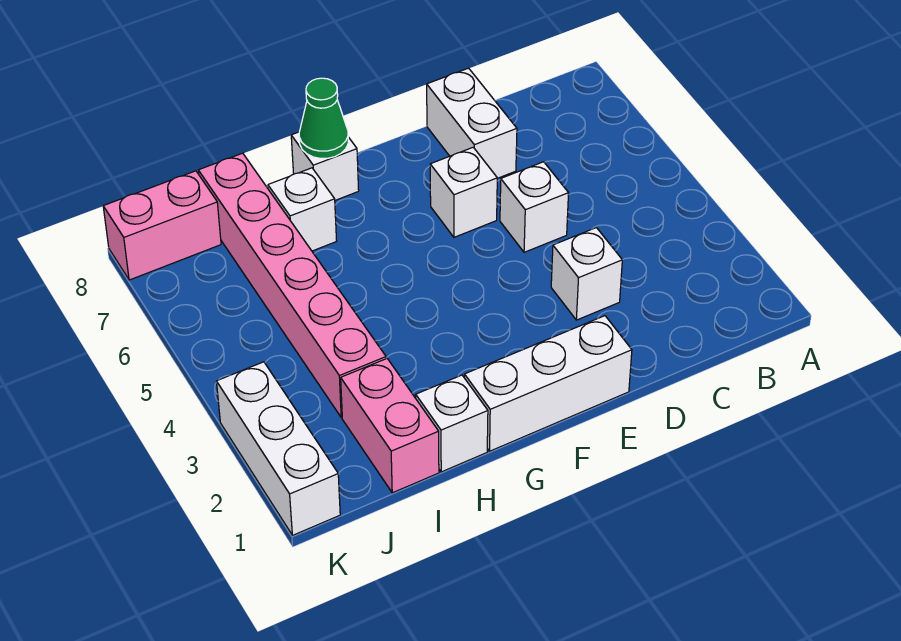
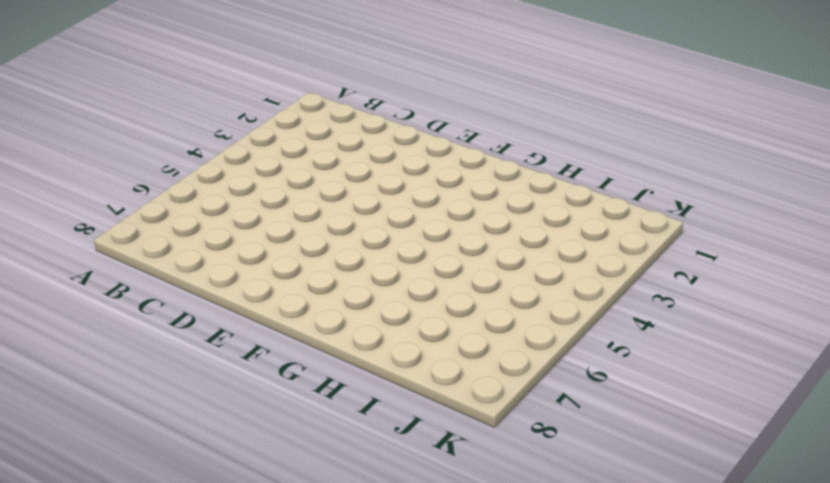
none -> white 1x1 brick [551,228,622,320]
none -> white 1x1 brick [500,162,569,252]
none -> white 1x2 brick [427,68,517,178]

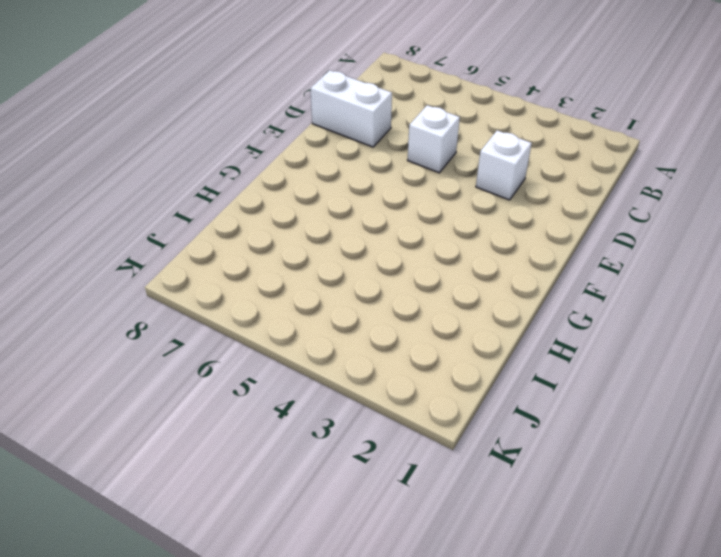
none -> white 1x3 brick [464,316,632,451]
none -> white 1x1 brick [430,147,497,237]
none -> white 1x1 brick [291,132,359,200]

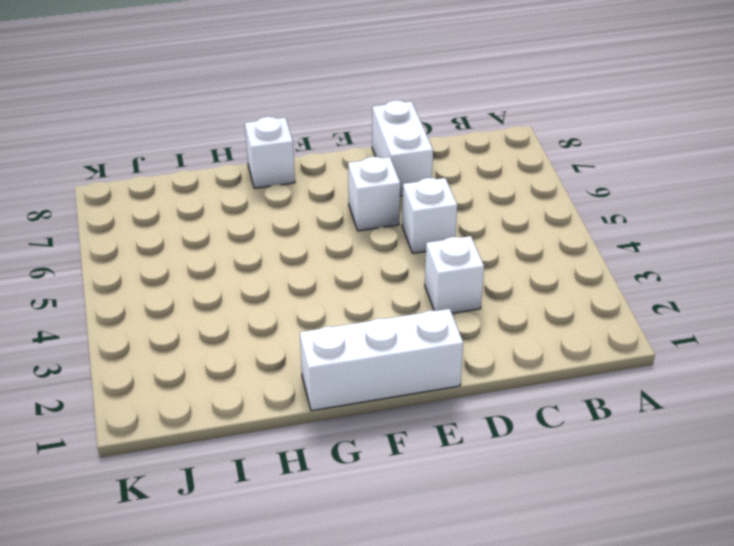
none -> white 1x1 brick [416,375,488,472]
none -> white 1x1 brick [268,168,337,251]
none -> pink 1x2 brick [341,359,439,493]

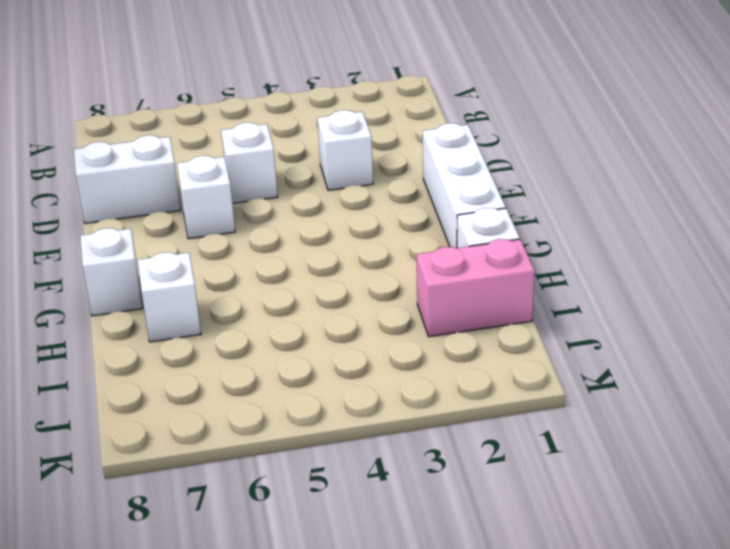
none -> pink 1x6 brick [198,153,386,418]
none -> pink 1x2 brick [103,171,221,280]
none -> white 1x3 brick [217,362,340,535]

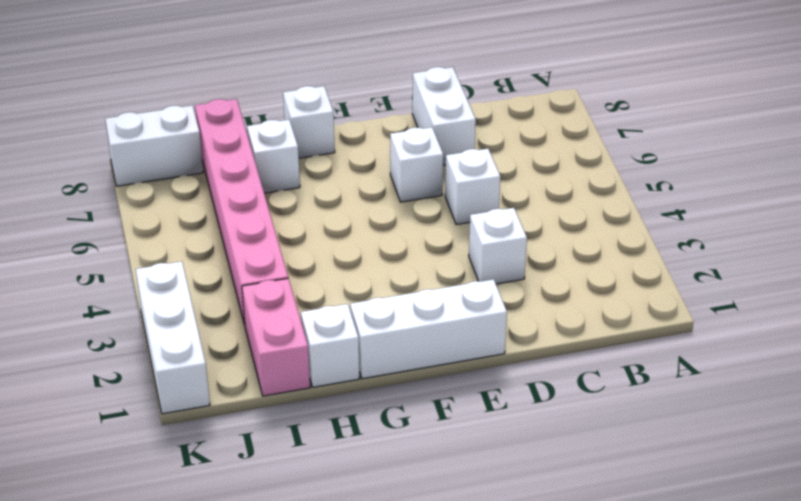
white 1x2 brick [105,106,203,186] -> pink 1x2 brick [103,171,221,280]
none -> green 1x1 cone [299,78,348,158]

